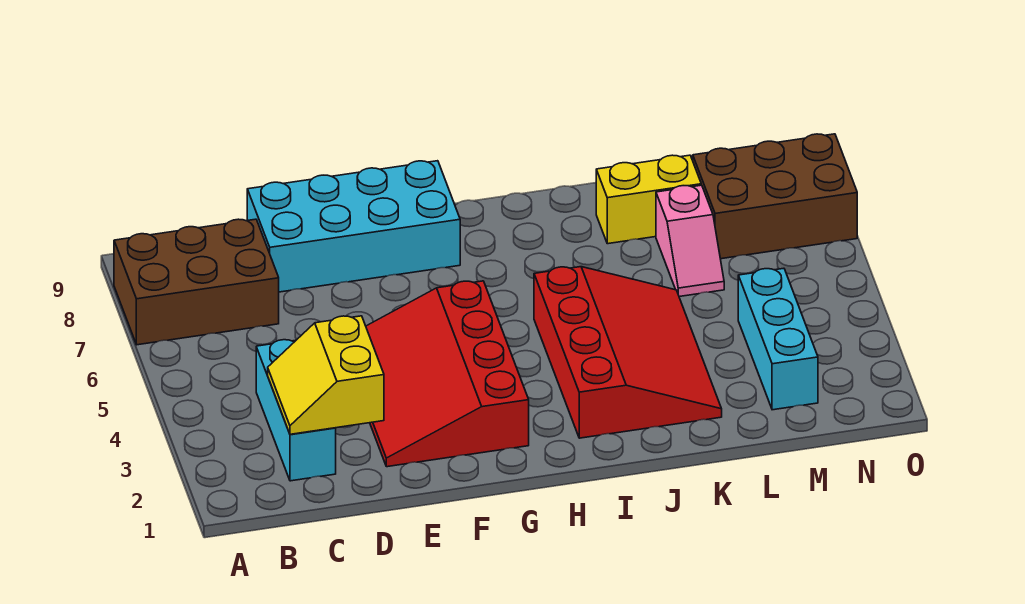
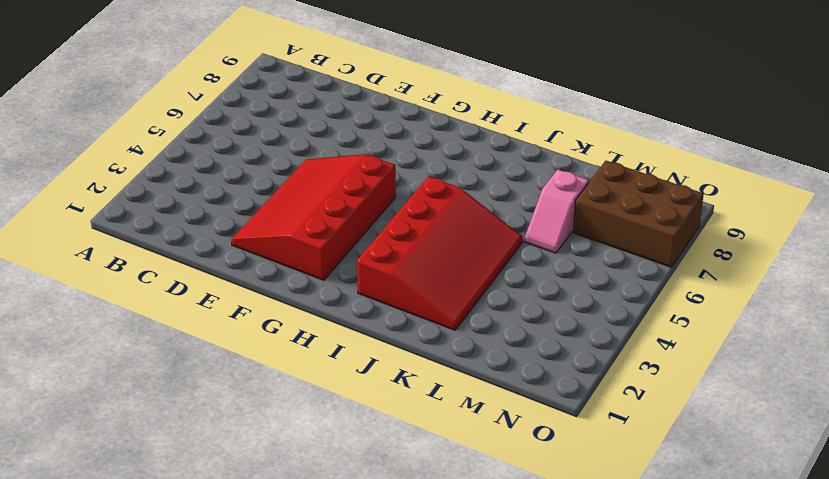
none -> brown 2x3 brick [114,219,279,345]
none -> cyan 1x3 brick [256,340,336,481]

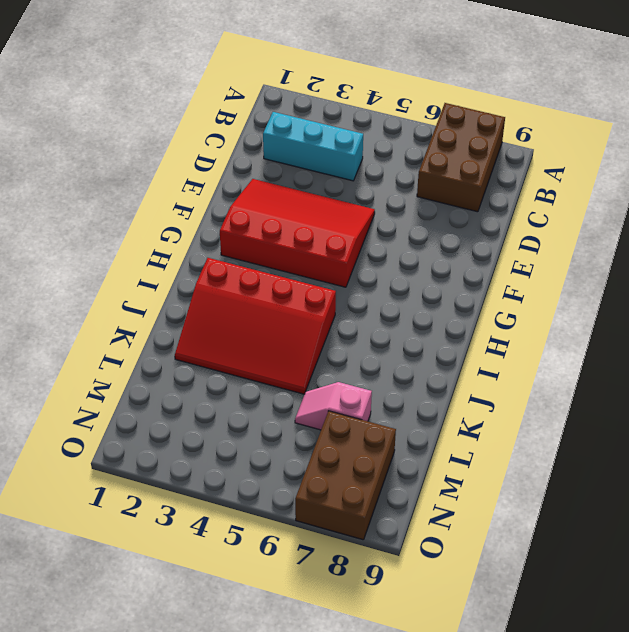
none -> cyan 2x4 brick [247,161,460,292]
none -> yellow 1x2 brick [596,155,701,244]

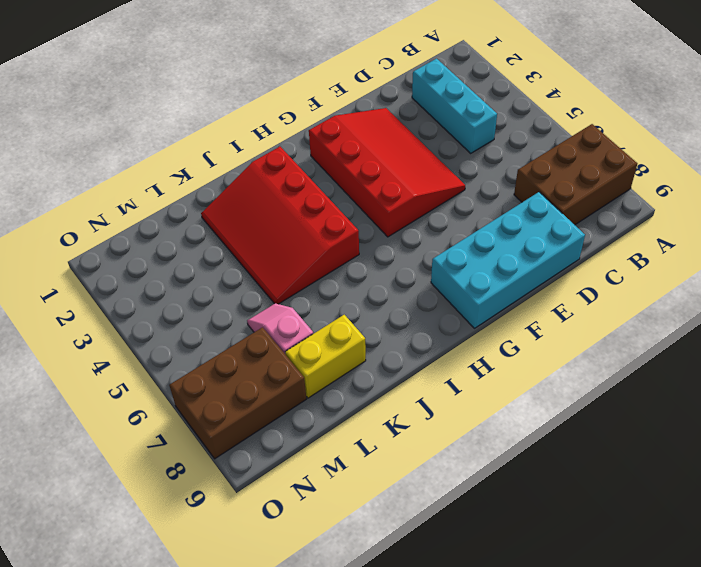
none -> cyan 1x3 brick [738,268,818,410]
none -> yellow 2x2 slope [268,316,384,434]

